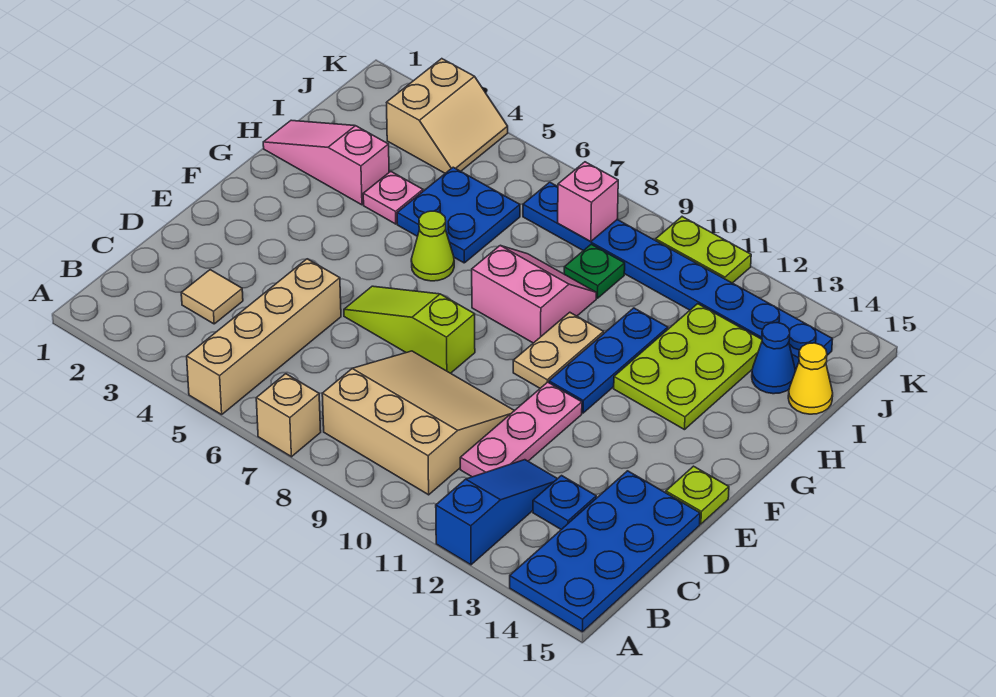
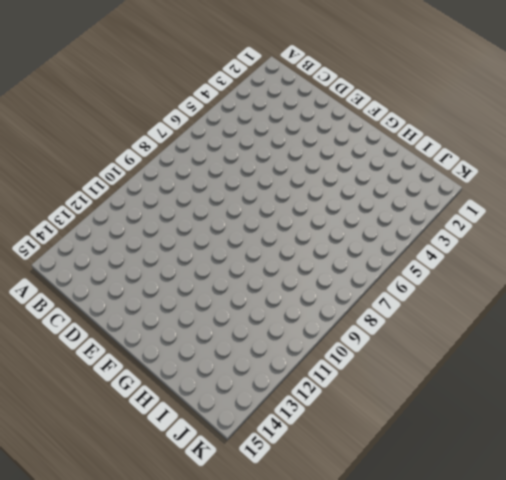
none -> tan 1x4 brick [187,259,341,415]
none -> tan 1x1 brick [256,374,321,457]
none -> blue 1x3 slope [436,460,557,565]

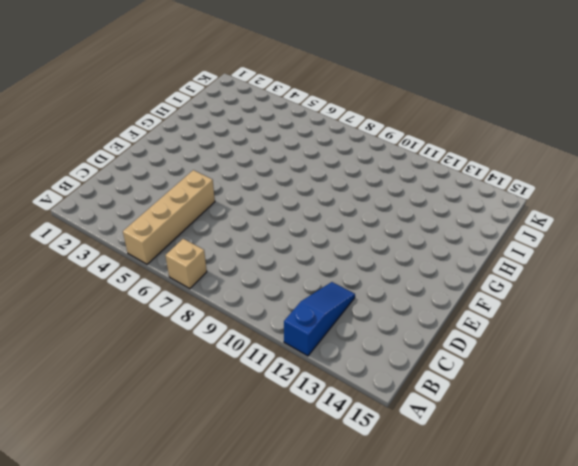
none -> blue 2x4 plate [510,471,700,632]
none -> tan 3x3 slope [322,351,514,495]
none -> tan 1x1 tile [181,270,243,324]

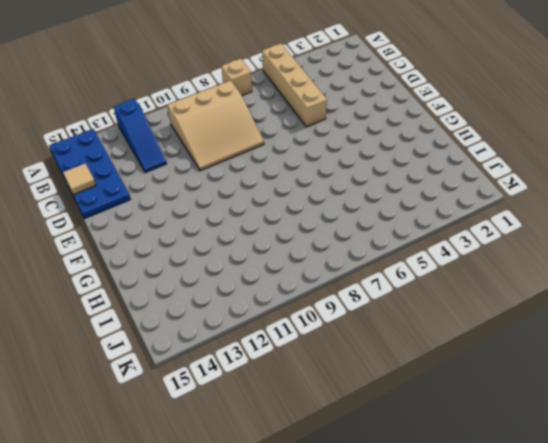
tan 1x1 tile [63,163,96,195] -> tan 1x1 tile moved to [181,270,243,324]
none -> pink 1x3 plate [460,382,582,477]
none -> blue 1x1 plate [533,476,596,529]
none -> lime 1x3 slope [344,286,475,373]

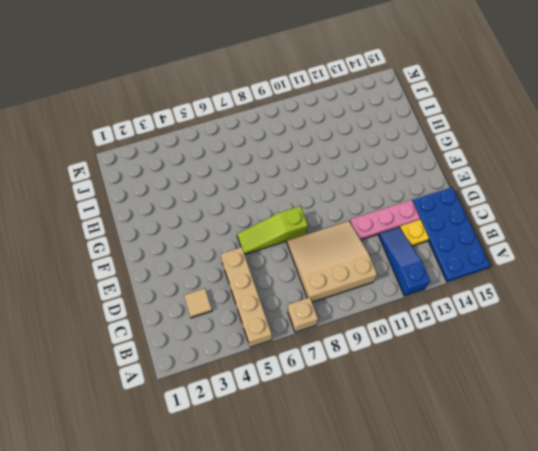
yellow 1x1 plate [400,219,429,246] -> blue 1x1 plate [533,476,596,529]
pink 1x3 plate [350,200,420,240] -> pink 1x3 plate turned to [460,382,582,477]
none -> lime 1x1 plate [666,466,729,524]
none -> tan 1x2 plate [513,312,604,388]
none -> blue 1x3 plate [549,308,668,413]

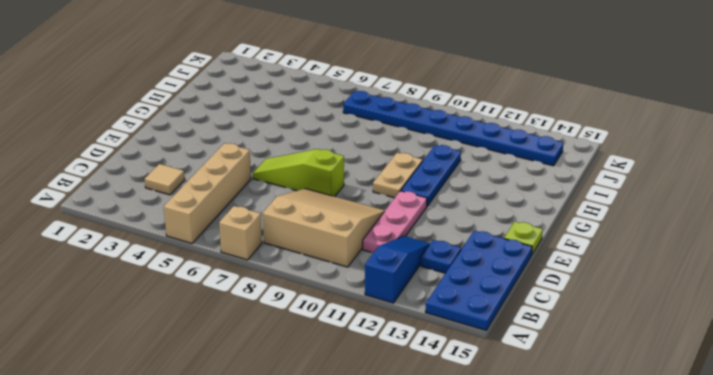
none -> lime 1x1 cone [411,211,454,281]
none -> pink 2x2 slope [472,246,596,343]
none -> lime 2x3 plate [614,304,762,430]

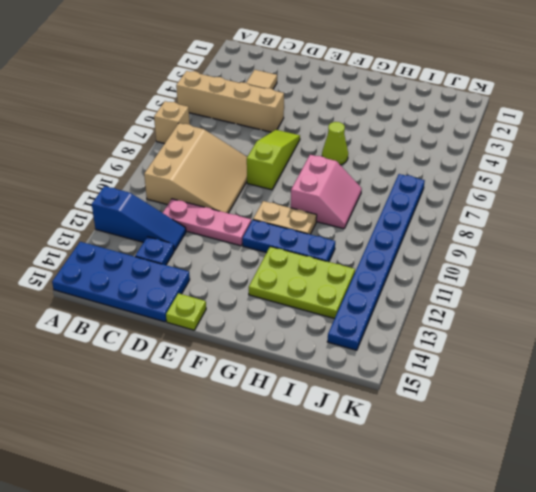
none -> pink 1x3 slope [263,120,389,205]
none -> pink 1x1 plate [363,171,423,224]
none -> blue 2x2 plate [397,167,520,263]

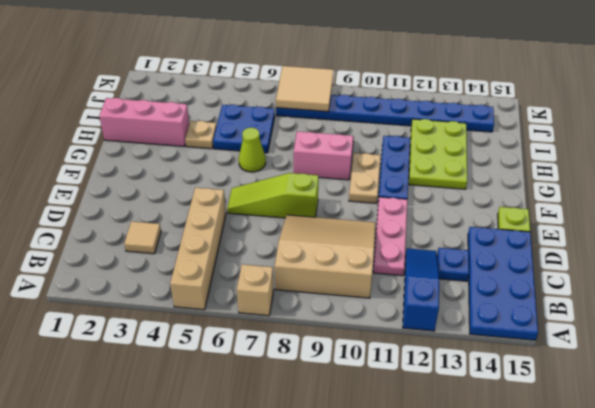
pink 1x3 brick [99,98,189,147] -> pink 1x3 slope [263,120,389,205]
tan 1x1 plate [185,121,217,149] -> pink 1x1 plate [363,171,423,224]
tan 2x2 tile [276,66,334,112] -> pink 1x1 brick [558,162,618,242]
none -> green 1x1 plate [564,244,625,298]
none -> blue 1x1 cone [752,323,795,394]
none -> yellow 1x1 cone [788,343,833,414]

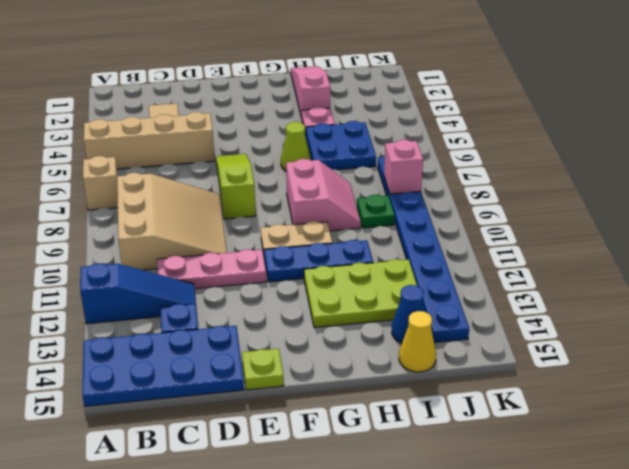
none -> tan 2x2 slope [387,59,508,173]
none -> lime 1x2 plate [656,217,751,283]

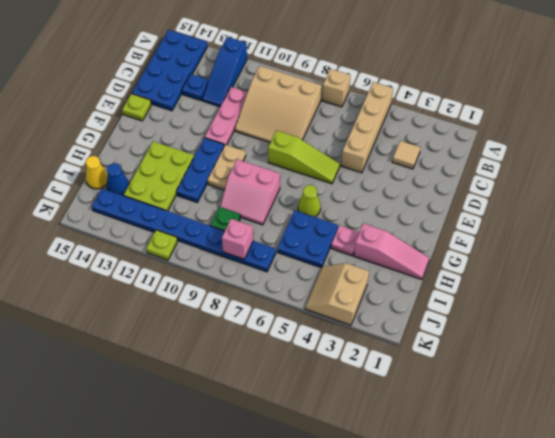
lime 1x1 plate [146,230,178,260] -> lime 1x2 plate [656,217,751,283]

